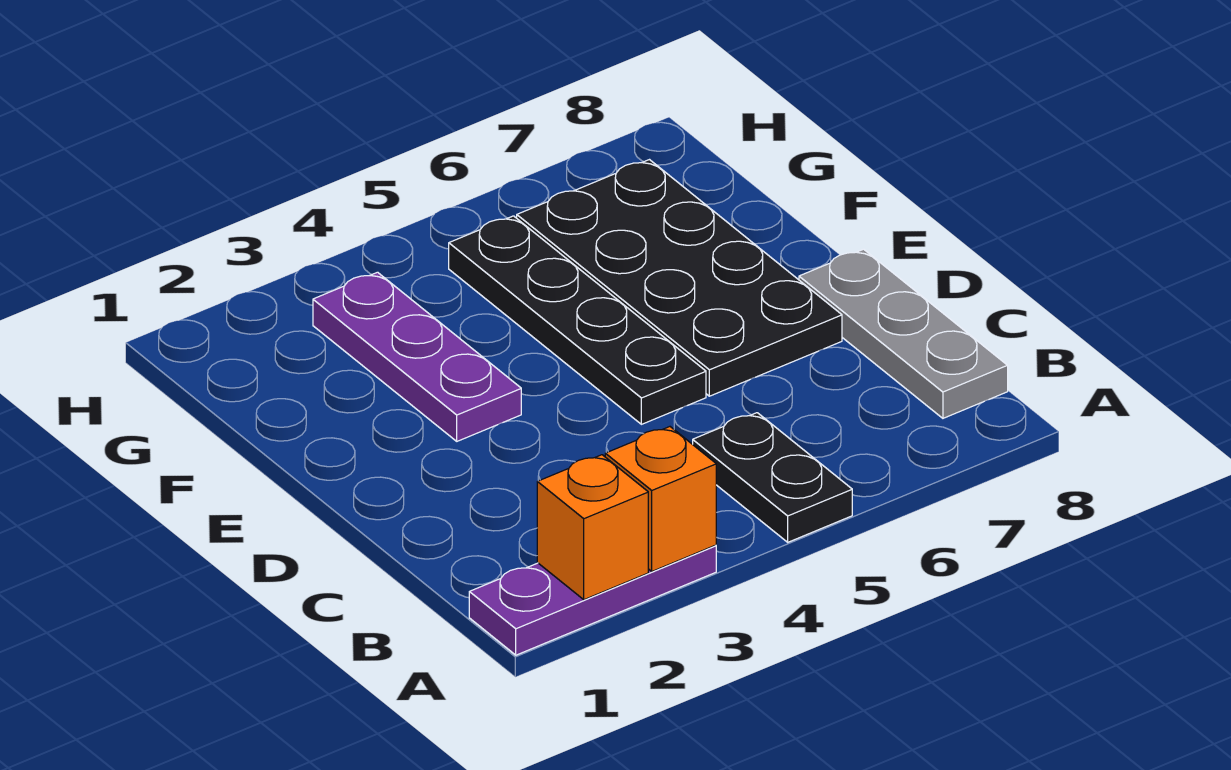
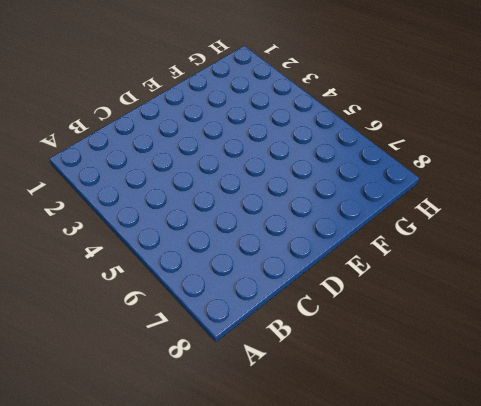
none -> purple 1x3 plate [469,545,716,655]
none -> black 1x2 plate [693,413,852,542]

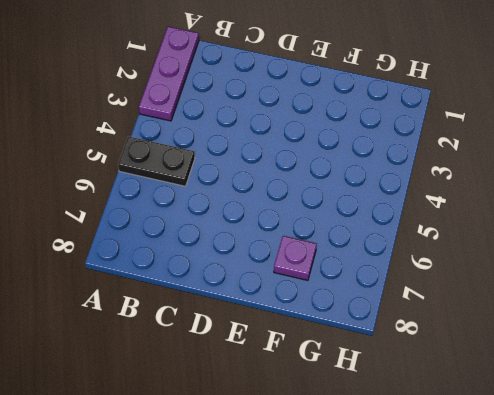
purple 1x1 plate [274,236,317,280] -> black 2x4 plate [517,160,842,396]
none -> grey 1x3 plate [799,249,1008,418]
none -> black 1x4 plate [449,216,706,424]

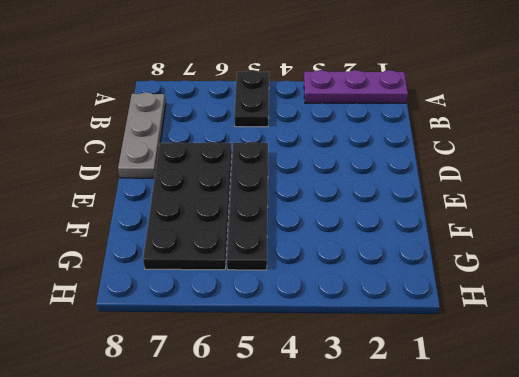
none -> purple 1x3 plate [313,272,521,441]
none -> orange 1x1 brick [537,455,648,600]

